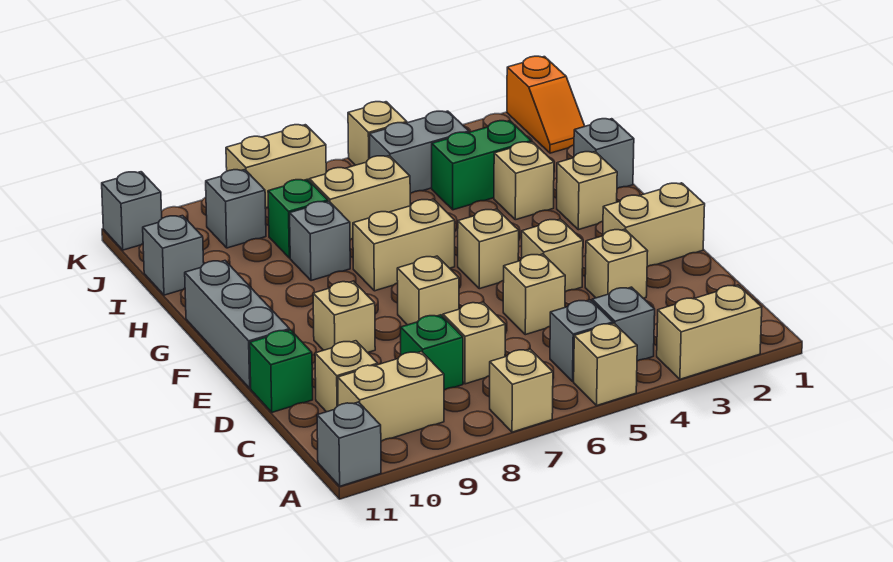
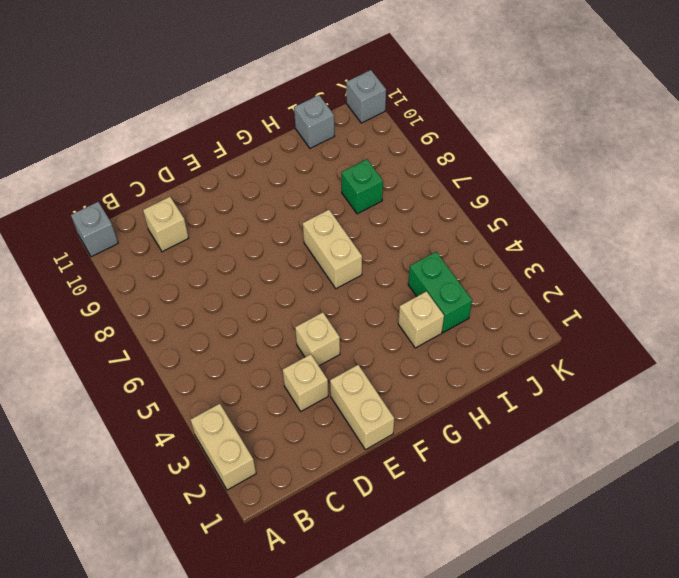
none -> tan 1x1 brick [574,323,637,405]
none -> tan 1x1 brick [490,349,553,432]
none -> grey 1x1 brick [592,287,655,361]
none -> grey 1x1 brick [550,300,613,381]

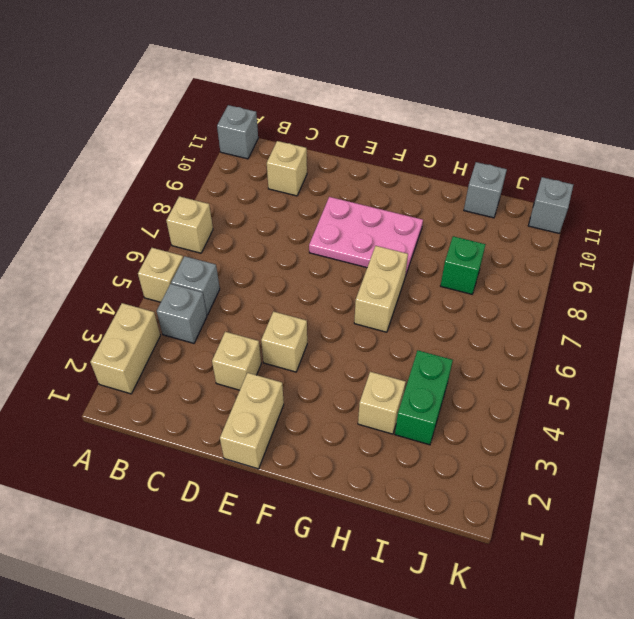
pink 2x3 plate [309,197,423,276] -> tan 1x1 brick [313,281,375,353]
none -> tan 1x2 brick [338,352,444,441]
none -> tan 1x1 brick [443,302,505,384]
none -> green 1x1 brick [401,315,463,390]
none -> tan 1x1 brick [503,254,565,335]

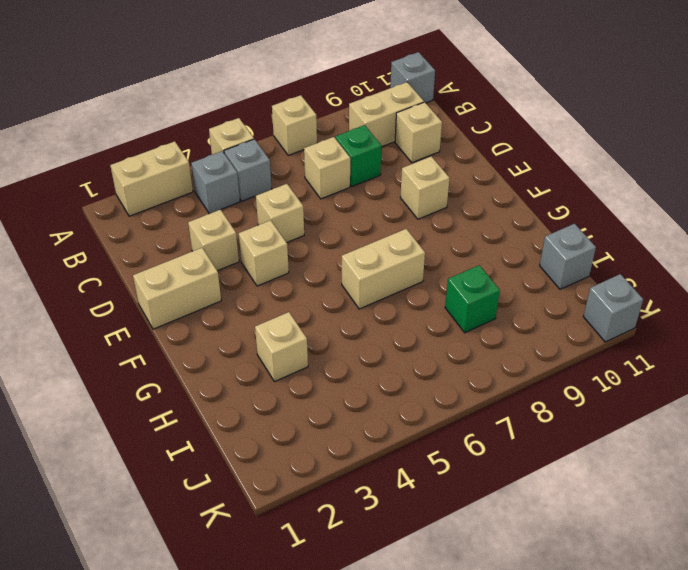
none -> green 1x1 brick [250,330,313,412]
none -> tan 1x1 brick [397,256,459,325]
none -> grey 1x3 brick [185,261,290,388]
none -> tan 1x1 brick [458,209,519,289]

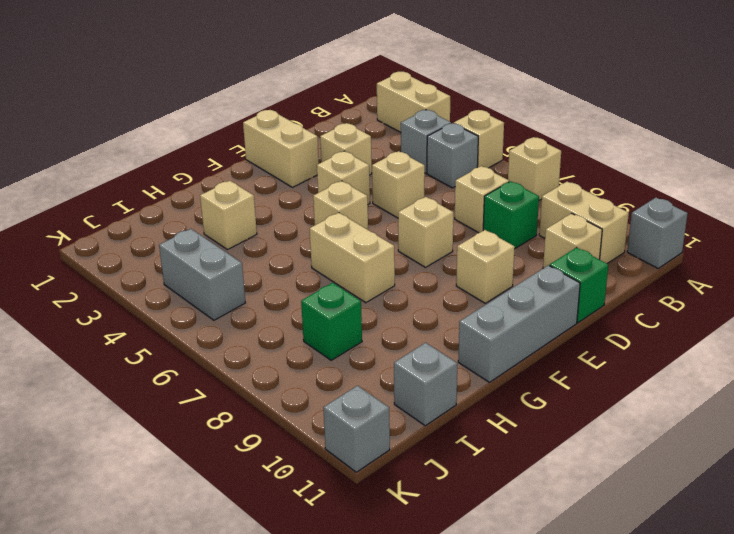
none -> tan 1x1 brick [557,152,617,230]
none -> grey 1x1 brick [574,119,634,188]
none -> grey 1x1 brick [290,201,350,281]
none -> green 1x2 brick [432,121,531,210]

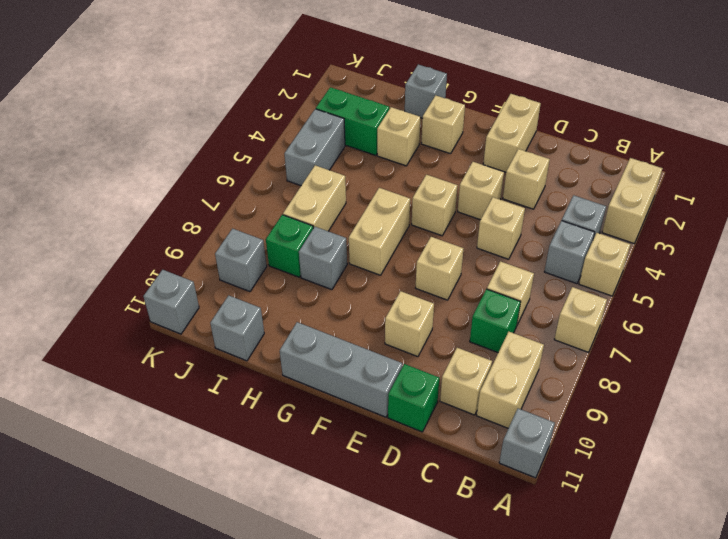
green 1x2 brick [316,87,389,156] -> green 1x2 brick turned to [432,121,531,210]
none -> orange 1x2 slope [507,56,585,153]
none -> tan 1x1 brick [348,102,407,165]
none -> tan 1x2 brick [226,125,326,208]

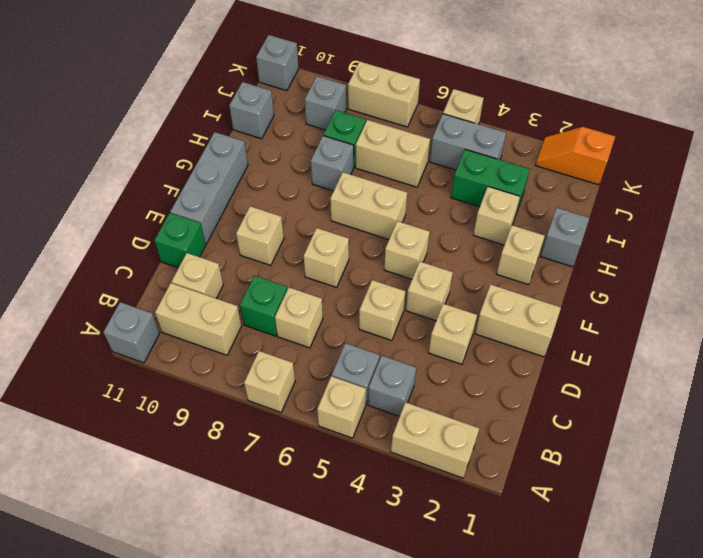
orange 1x2 slope [535,127,615,185] -> orange 1x2 slope turned to [507,56,585,153]

